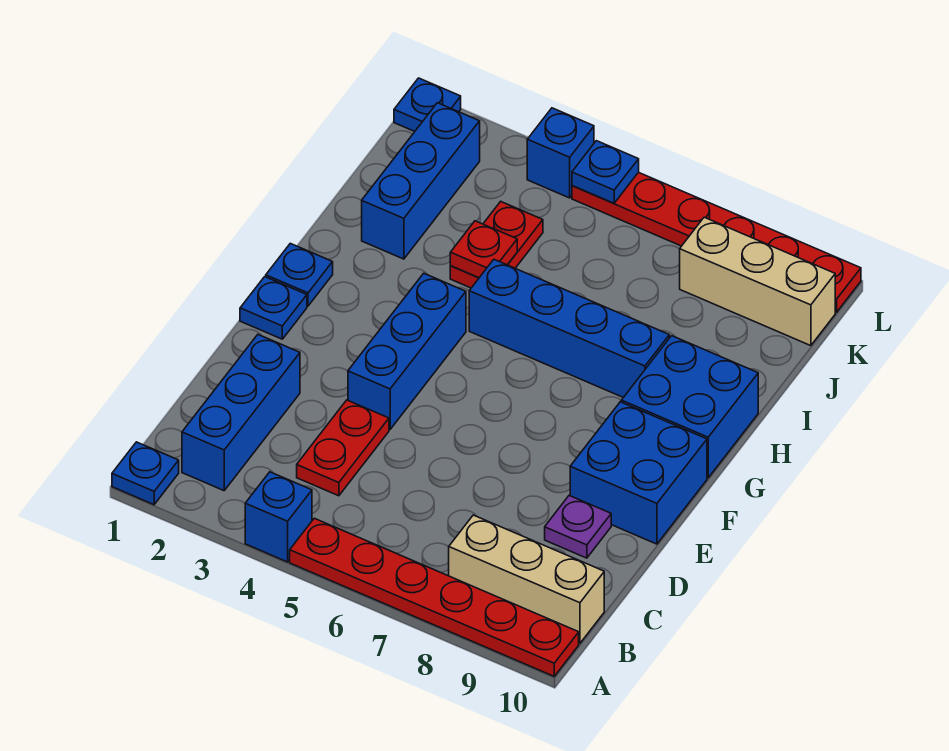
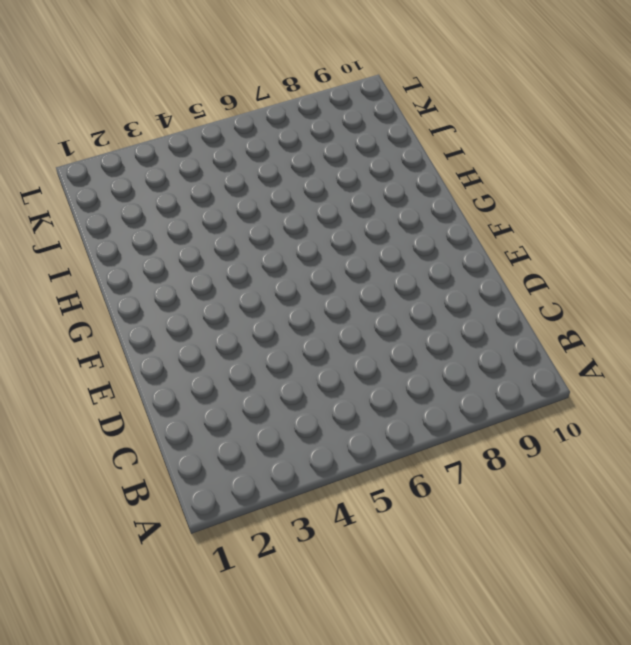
none -> blue 1x1 plate [112,442,179,505]
none -> blue 1x1 brick [245,472,312,562]
none -> red 1x6 plate [290,518,579,676]

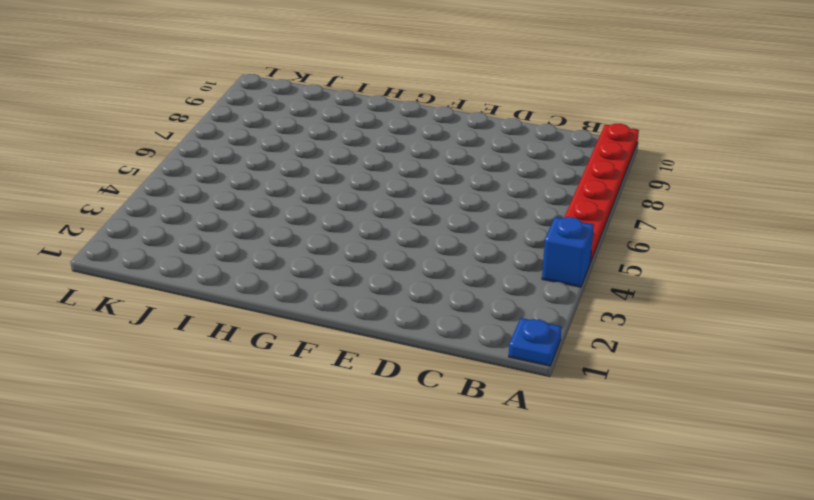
none -> blue 1x3 brick [182,335,300,491]
none -> tan 1x3 brick [449,515,604,643]
none -> red 1x2 plate [297,400,389,496]

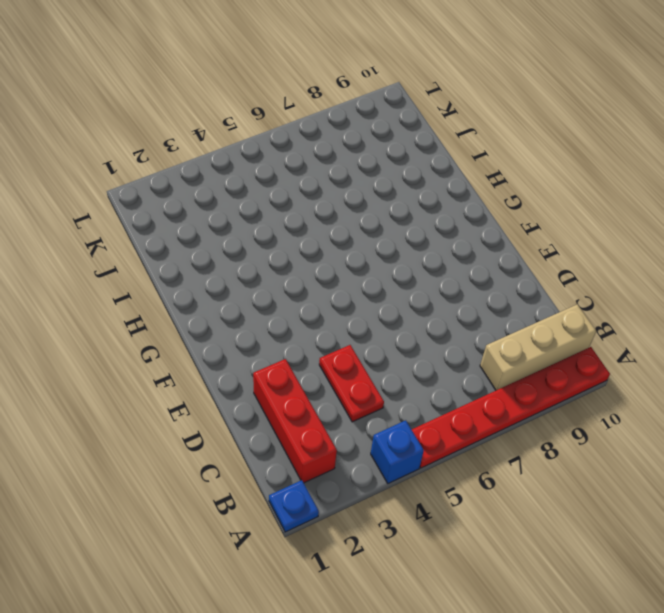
red 1x3 brick [253,359,337,483] -> blue 1x3 brick [182,335,300,491]
none -> purple 1x1 plate [545,496,611,558]
none -> blue 1x3 brick [348,273,466,429]
none -> blue 2x2 brick [570,402,707,544]

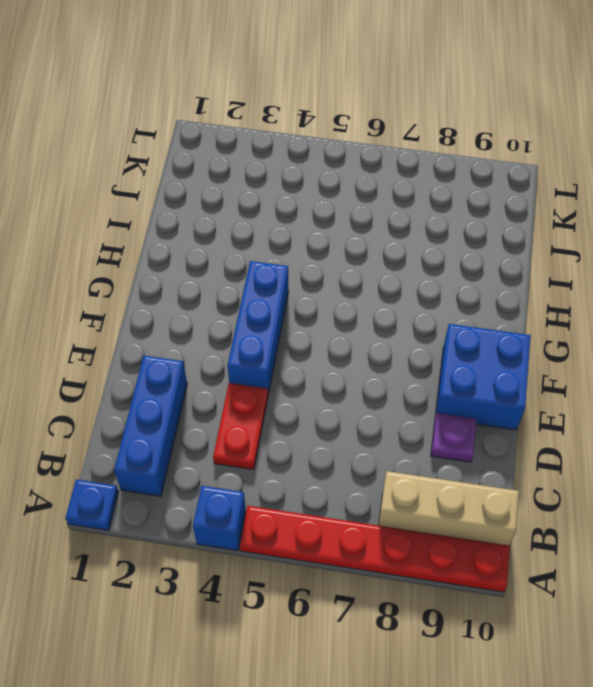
none -> blue 1x1 plate [240,277,307,339]
none -> blue 1x1 plate [266,243,333,306]
none -> blue 2x2 brick [621,336,758,478]

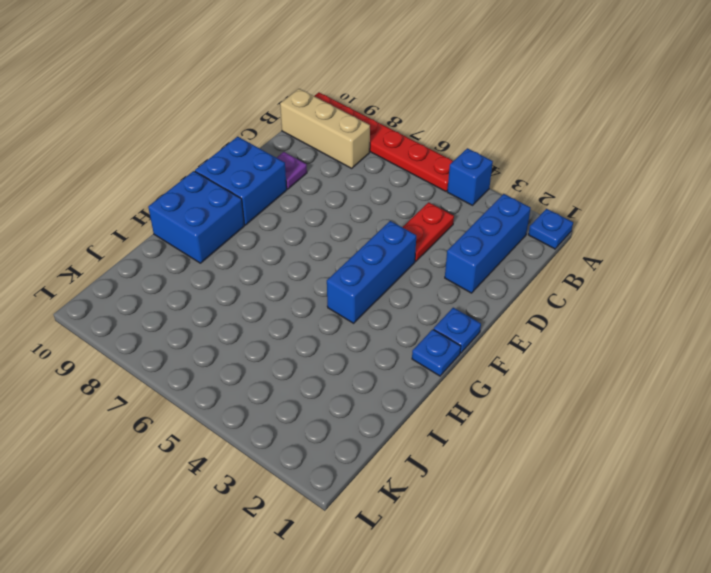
none -> blue 1x4 brick [469,260,669,397]
none -> blue 1x3 brick [362,103,480,259]
none -> red 1x2 plate [450,201,543,288]

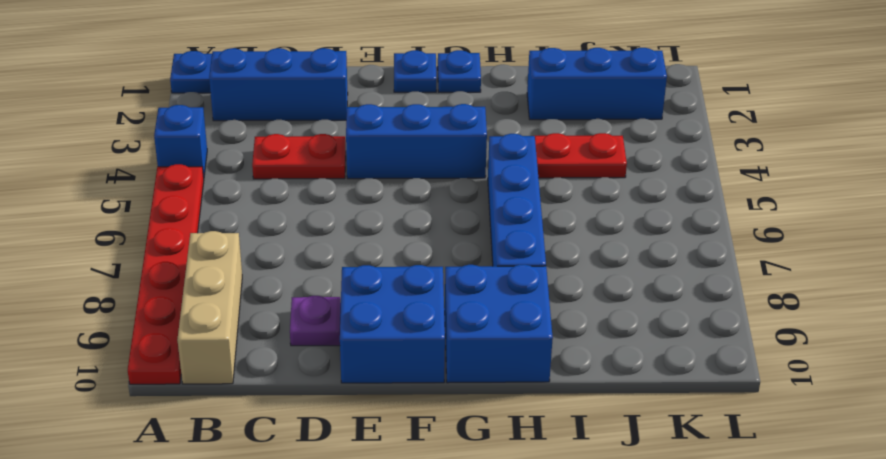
none -> tan 1x3 brick [680,217,835,346]
none -> blue 1x1 plate [394,78,461,132]
none -> blue 1x1 brick [527,108,594,198]

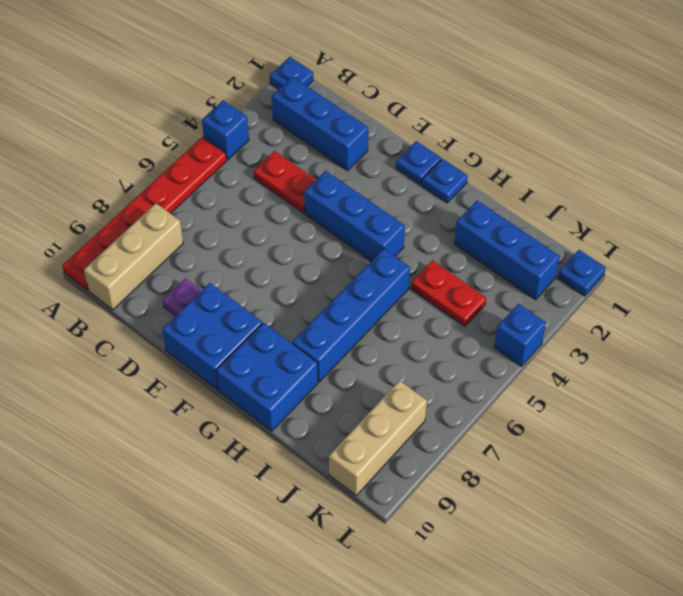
none -> red 1x6 plate [572,172,861,313]
none -> red 1x1 plate [450,221,517,278]
none -> blue 1x1 plate [572,141,639,203]

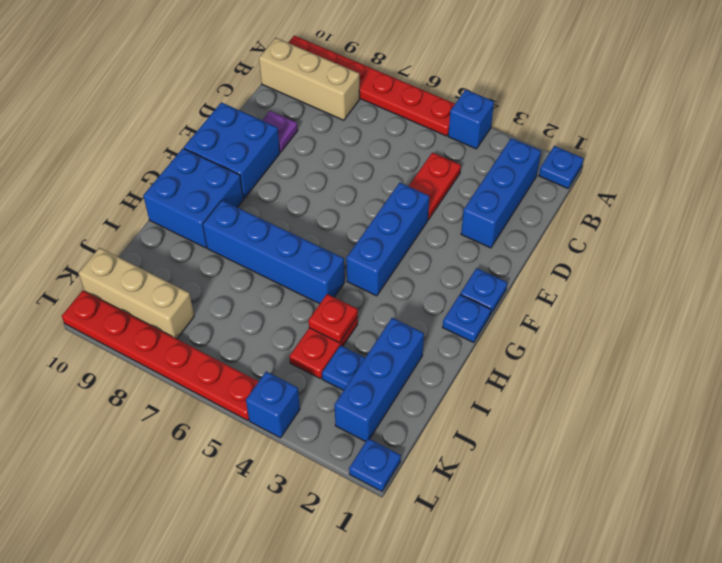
blue 1x1 plate [322,346,365,390] -> blue 1x1 plate moved to [572,141,639,203]

